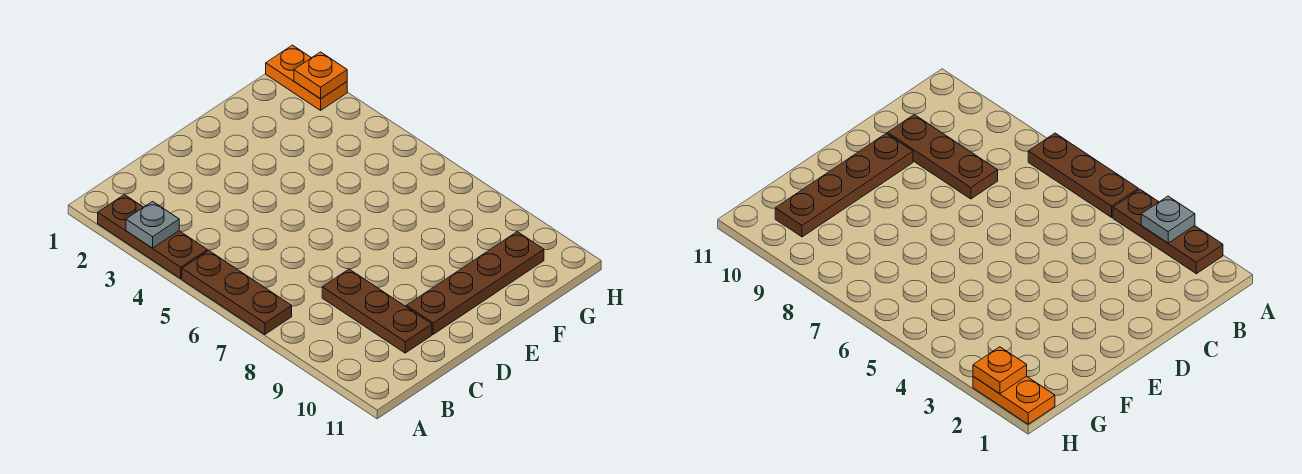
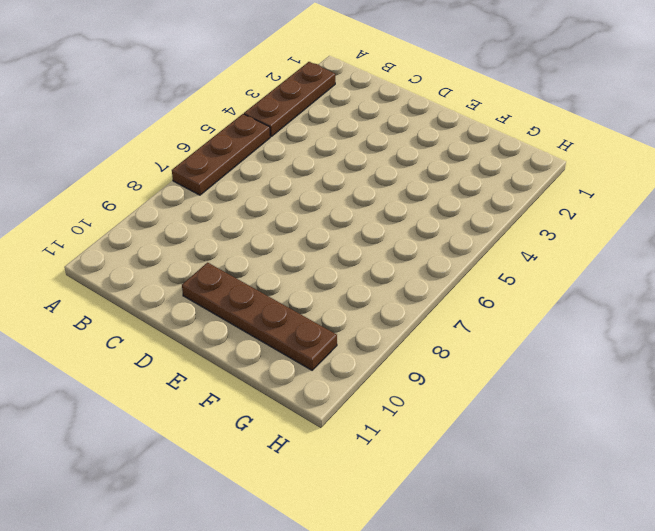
none -> brown 1x3 plate [322,269,432,353]
none -> orange 1x2 plate [266,45,347,110]

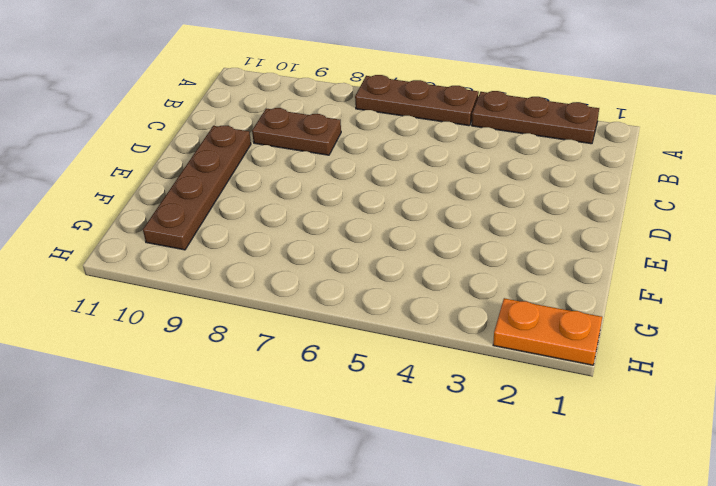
brown 1x2 plate [252,108,341,155] -> brown 1x3 plate [322,269,432,353]
none -> grey 1x1 plate [126,202,179,248]
none -> orange 1x1 plate [294,52,347,99]

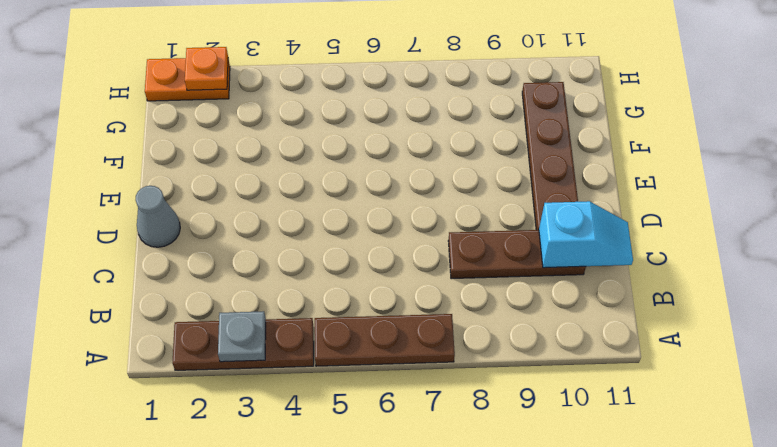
cyan 1x2 slope [539,201,633,268] -> none
grey 1x1 cone [136,186,180,247] -> none

